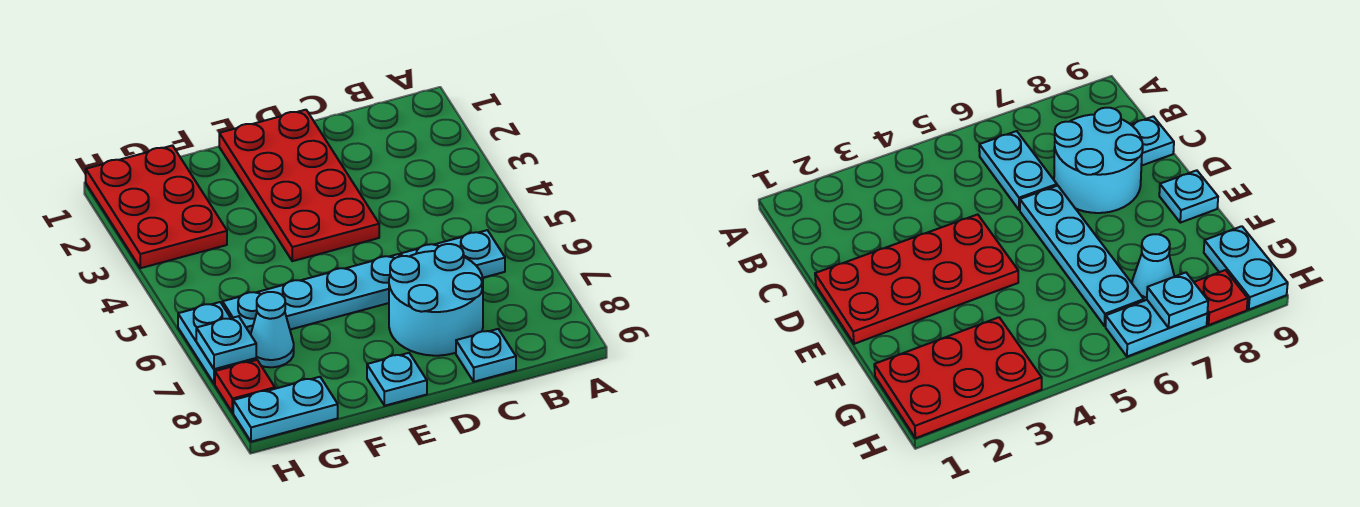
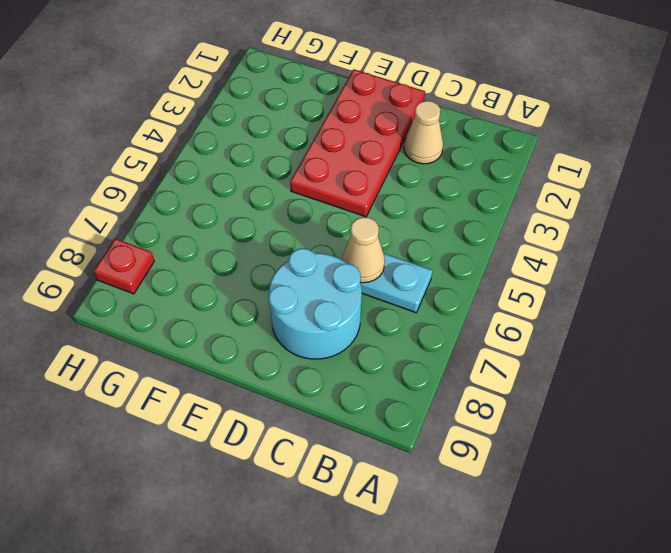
tan 1x1 cone [404,101,443,164] -> none
tan 1x1 cone [342,217,385,283] -> none
none -> cyan 1x1 plate [456,329,516,382]
none -> cyan 1x4 plate [223,254,400,334]
none -> cyan 1x1 plate [367,353,427,406]

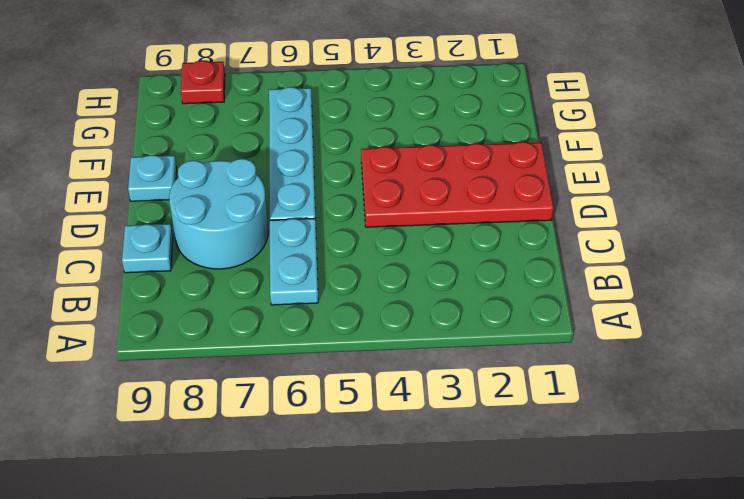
none -> red 2x3 plate [86,146,227,268]
none -> cyan 1x1 cone [251,292,294,367]
none -> cyan 1x2 plate [233,377,338,442]

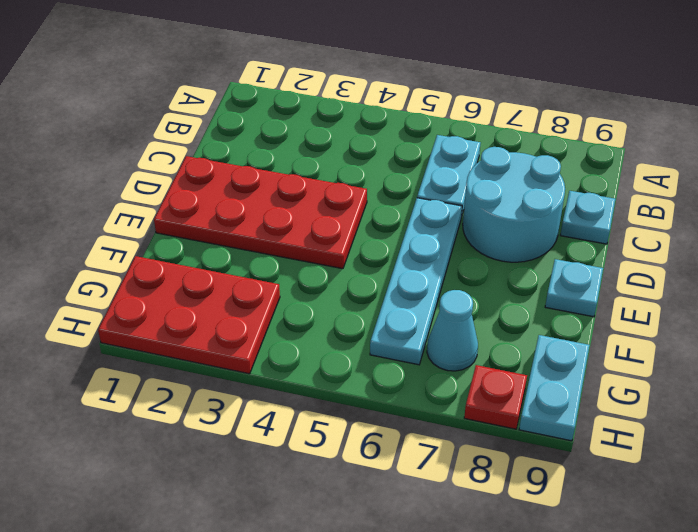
none -> cyan 1x2 plate [178,302,256,384]
none -> cyan 1x1 plate [196,316,256,369]

